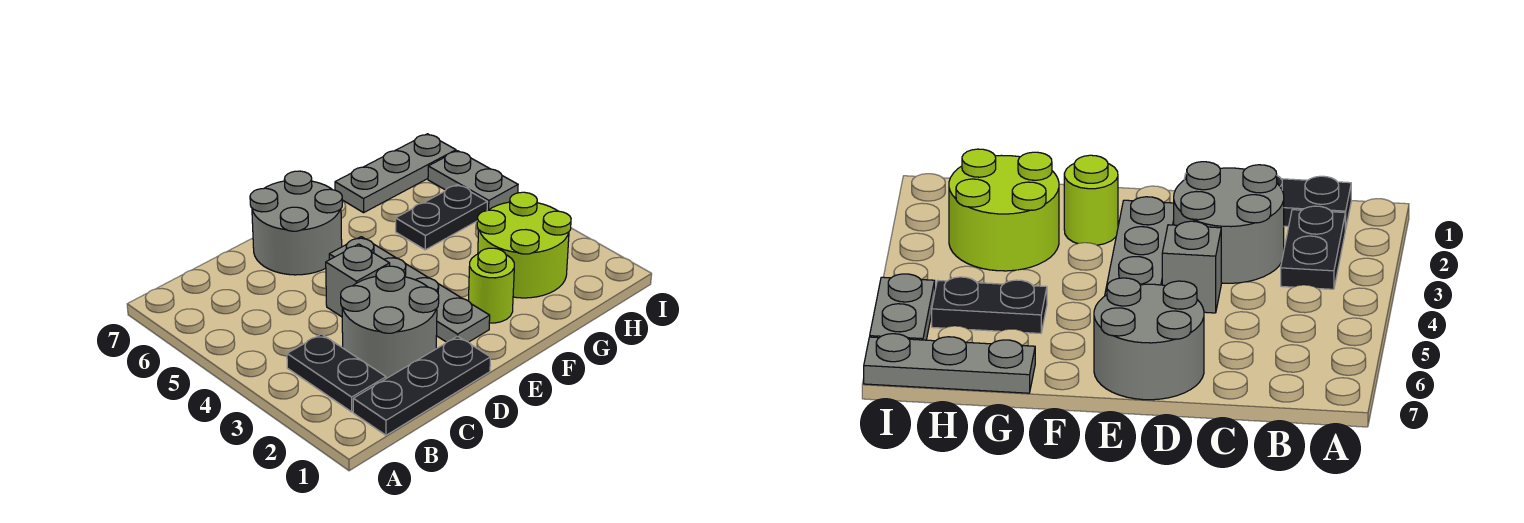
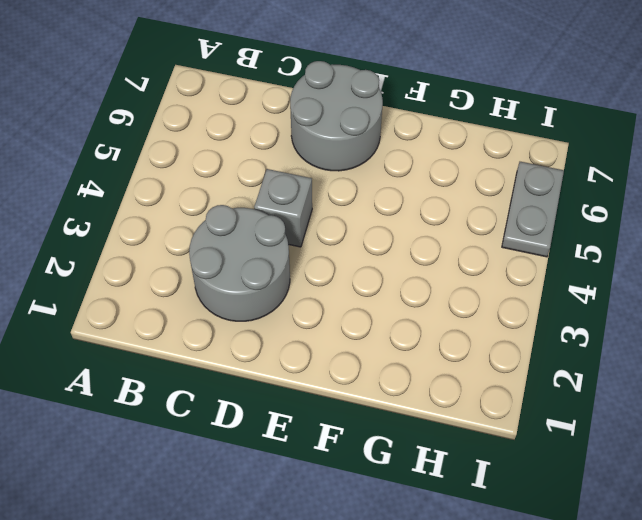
none -> black 1x3 plate [353,336,491,435]
none -> black 1x2 plate [287,334,386,412]

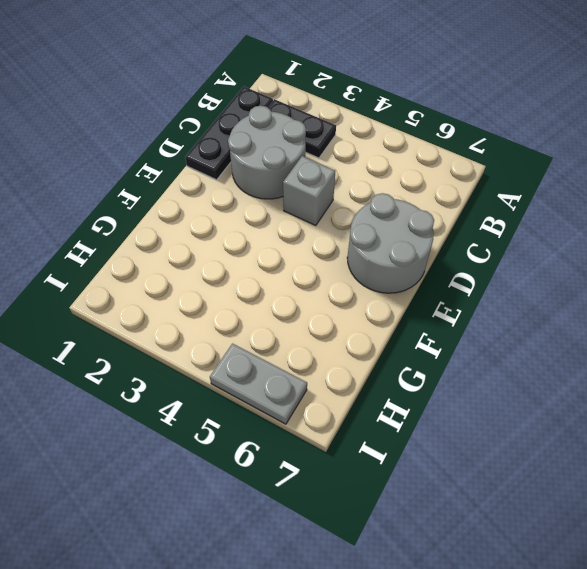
none -> grey 1x4 plate [329,237,490,342]
none -> lime 1x1 round brick [469,248,514,323]

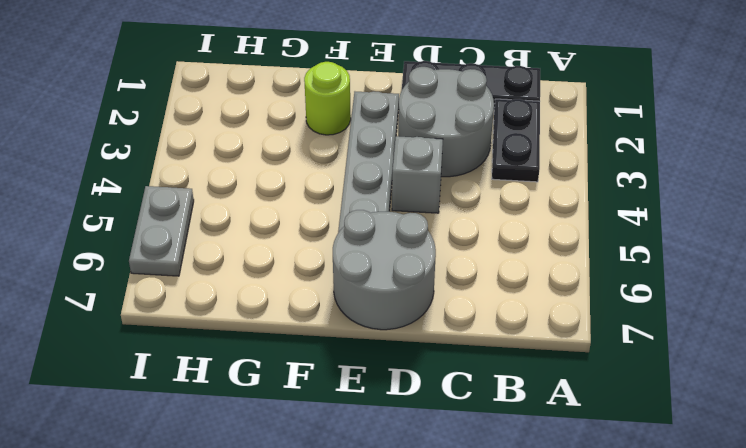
none -> lime 2x2 round brick [477,192,571,298]
none -> black 1x2 plate [396,185,487,250]

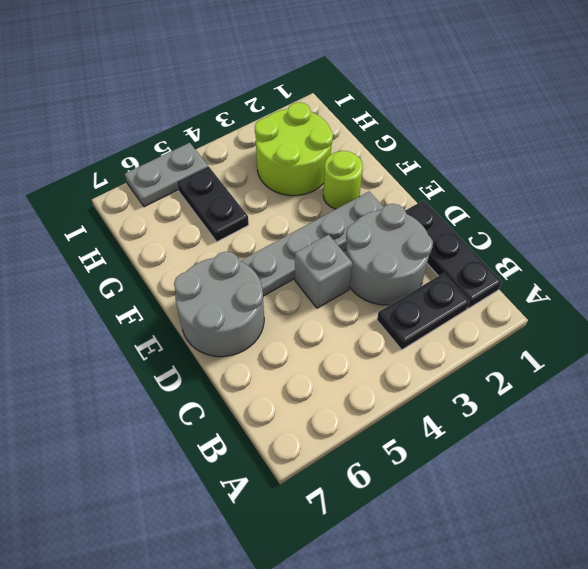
none -> grey 1x3 plate [335,134,456,213]

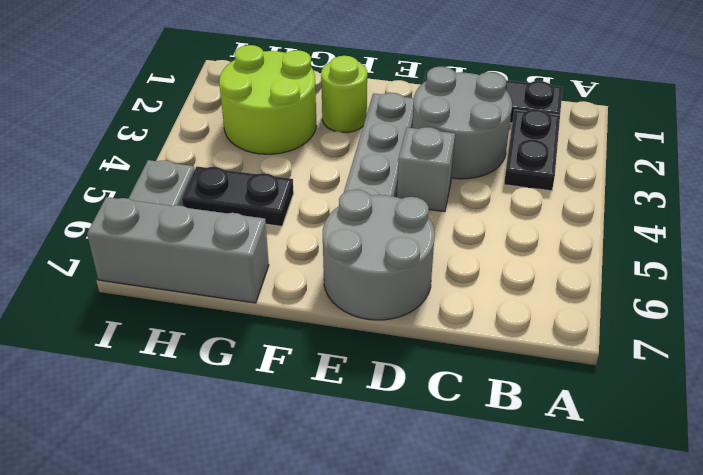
grey 1x3 brick [87,197,269,303] -> grey 1x3 plate [335,134,456,213]

